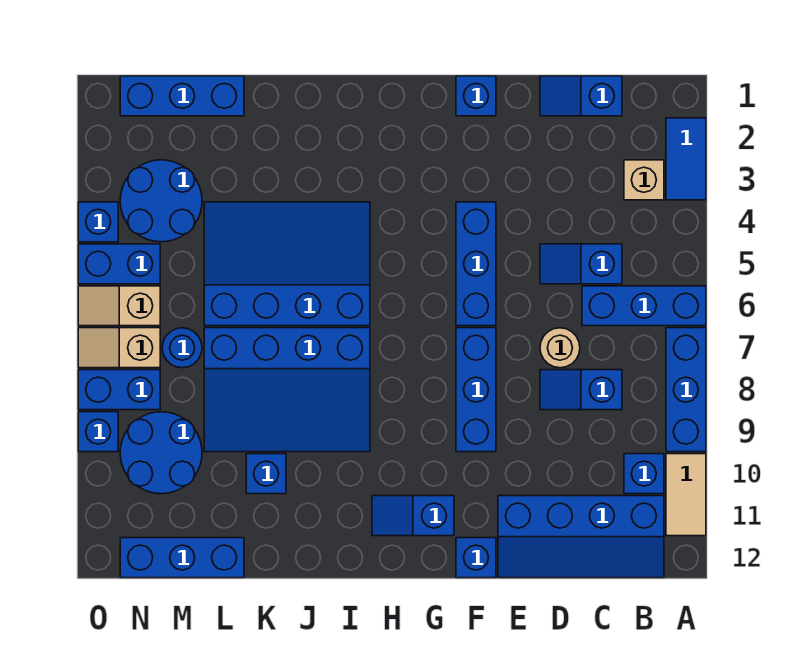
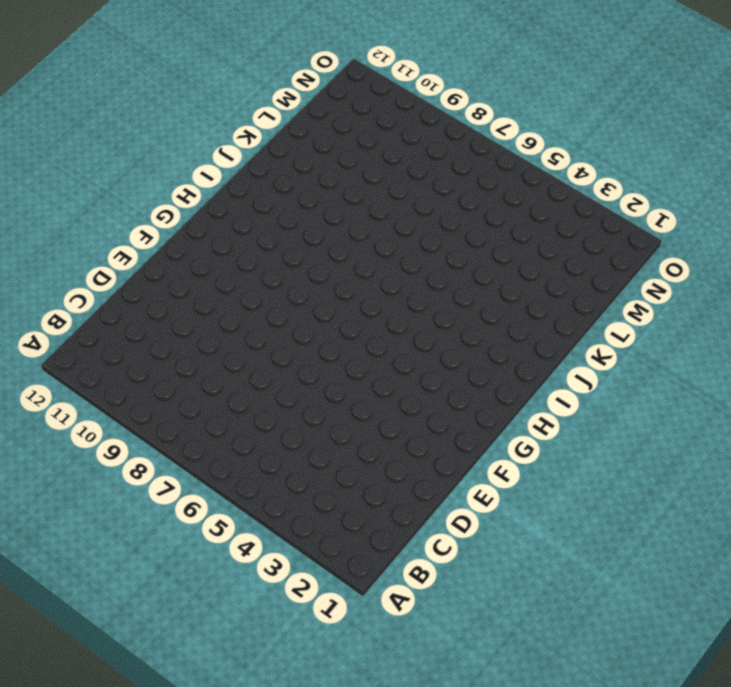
none -> blue 1x2 tile [666,118,706,200]
none -> blue 1x3 brick [582,286,706,326]
none -> blue 1x3 brick [666,328,706,452]
none -> tan 1x2 tile [666,454,706,536]

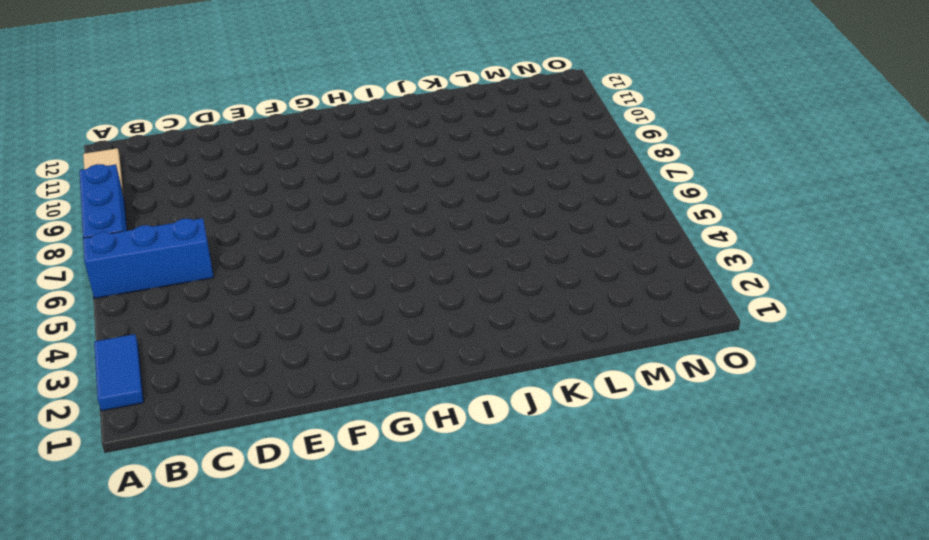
none -> tan 1x1 brick [624,160,664,200]
none -> blue 1x1 brick [624,454,664,494]
none -> blue 2x4 slope [498,496,664,578]
none -> blue 1x2 slope [540,76,622,116]

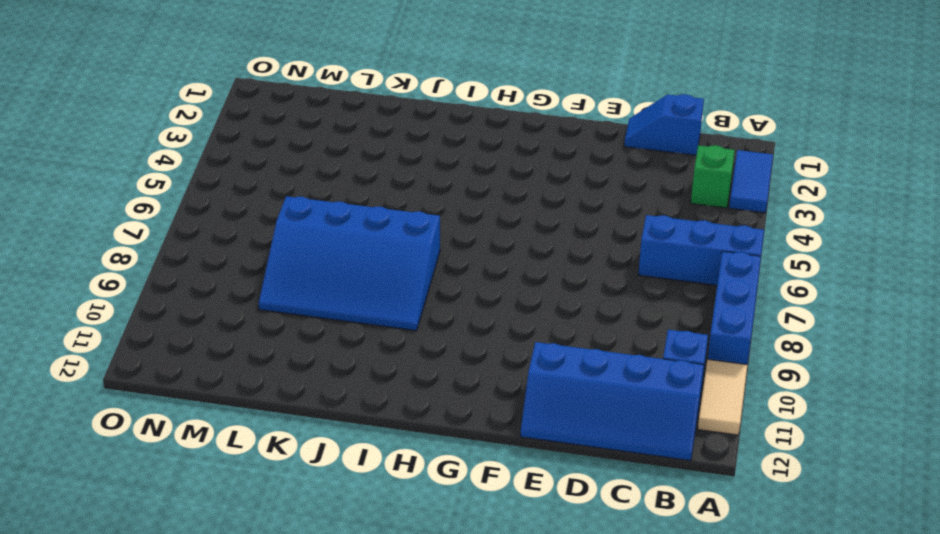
green 1x1 brick [691,145,735,208] -> tan 1x1 brick [624,160,664,200]
none -> blue 1x2 slope [540,244,622,284]
none -> blue 1x2 slope [540,370,622,410]
none -> tan 1x1 round brick [540,328,580,368]
none -> blue 1x1 brick [456,76,496,116]

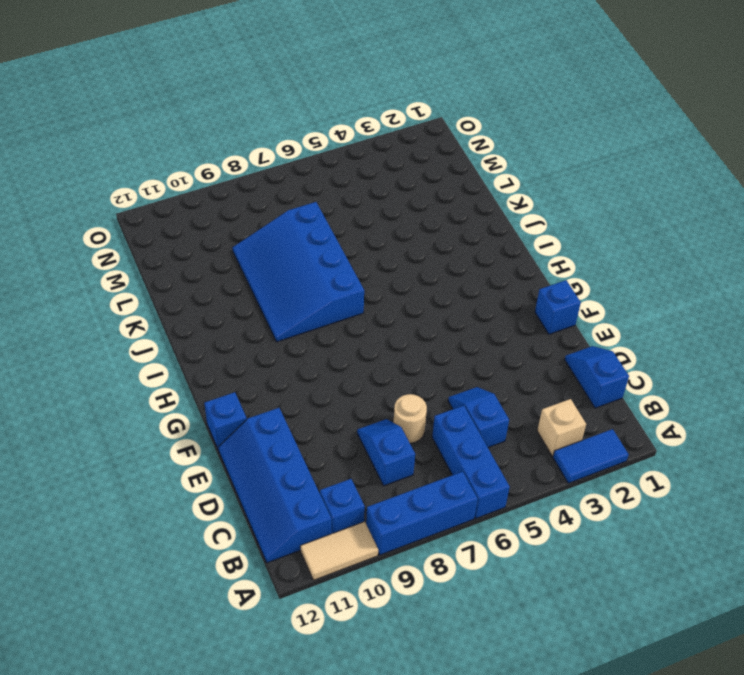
none -> blue 1x3 brick [456,202,496,326]
none -> blue 1x3 brick [456,328,496,452]
none -> blue 1x2 slope [372,496,454,536]
none -> blue 3x4 slope [204,202,370,326]

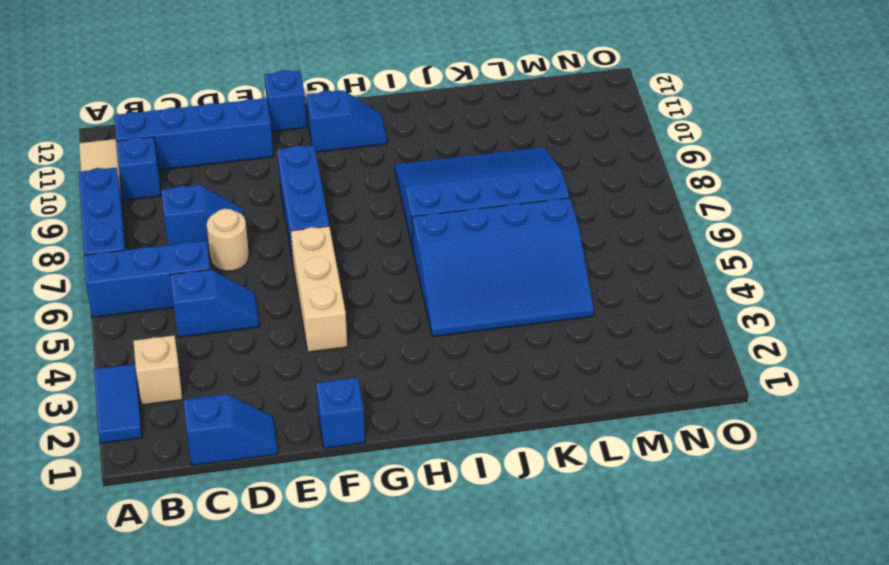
tan 1x3 brick [291,226,347,352] -> blue 1x3 brick [456,202,496,326]
none -> blue 1x1 brick [246,454,286,494]
none -> blue 1x3 brick [120,76,244,116]
none -> blue 1x3 brick [120,538,244,578]
none -> blue 2x2 round brick [120,160,202,242]

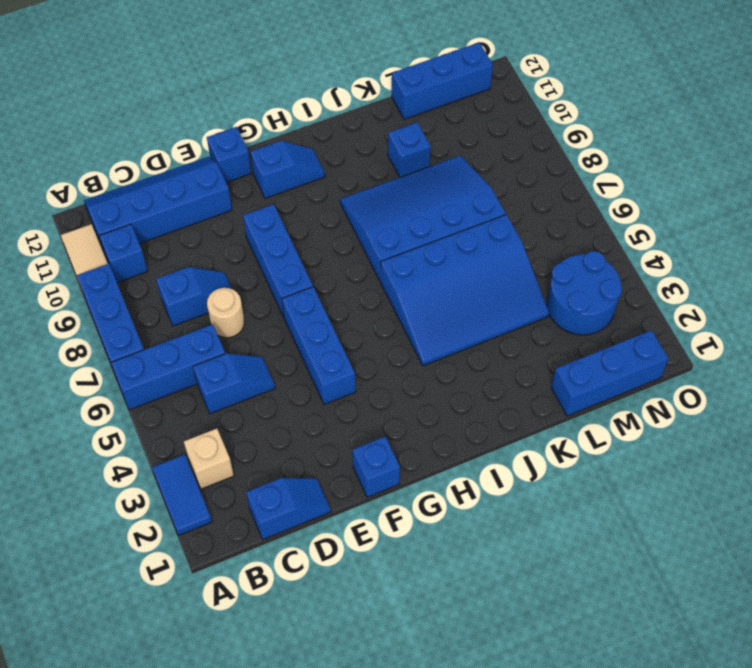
none -> blue 1x1 round brick [162,328,202,368]
none -> blue 2x2 round brick [120,412,202,494]
none -> blue 1x2 brick [78,244,160,284]
none -> tan 1x2 slope [78,286,160,326]

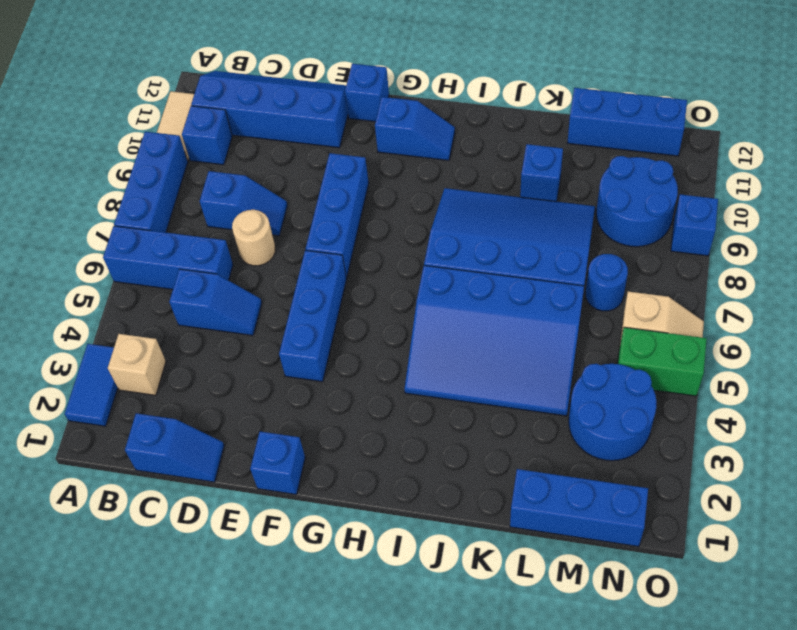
green 1x2 brick [618,327,707,396] -> blue 1x2 brick [78,244,160,284]
none -> tan 1x2 slope [78,328,160,368]
none -> blue 1x2 brick [78,370,160,410]
none -> blue 1x1 brick [78,202,118,242]

